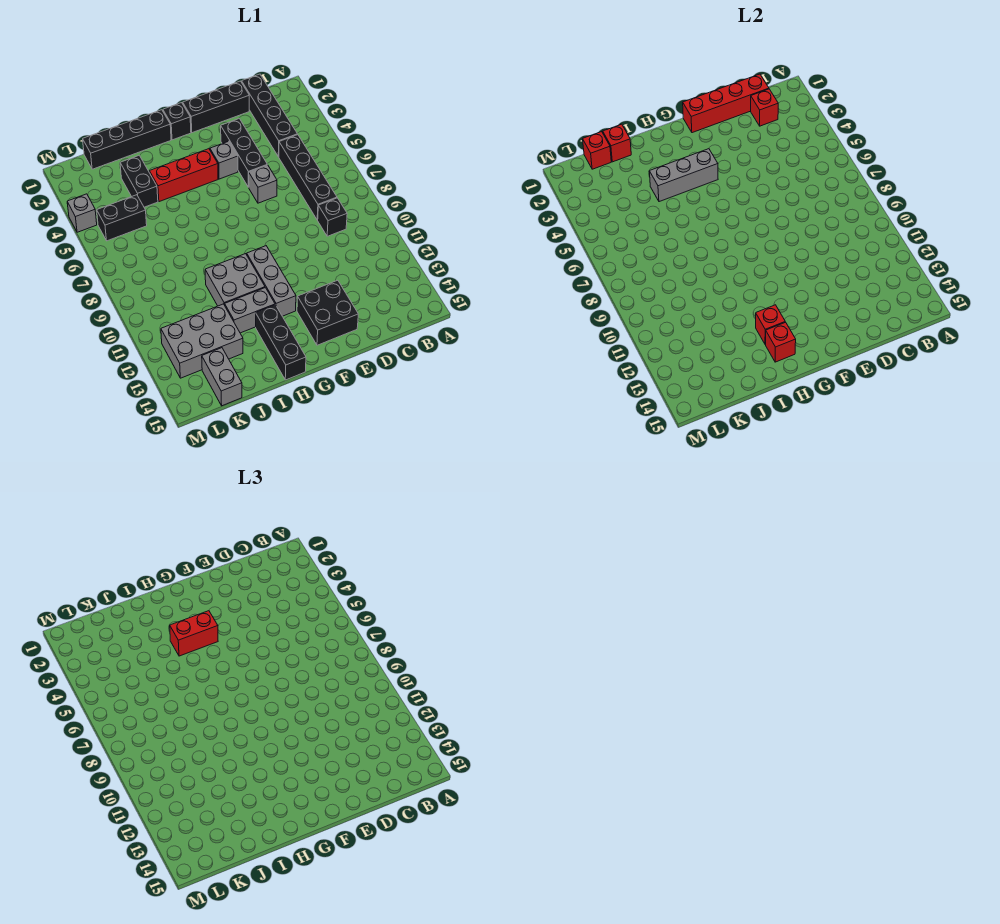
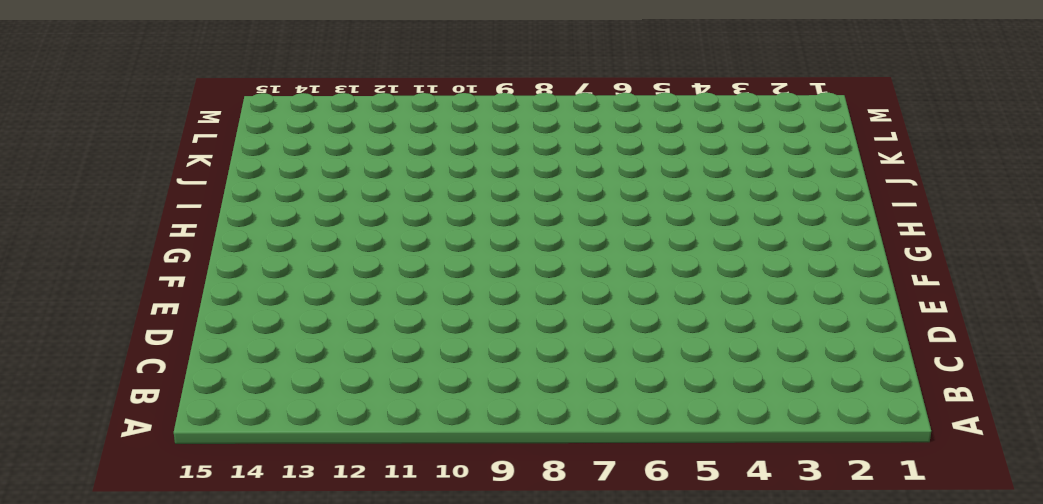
none -> black 1x4 brick [242,74,297,157]
none -> black 1x4 brick [279,135,337,220]
none -> black 1x1 brick [318,198,347,236]

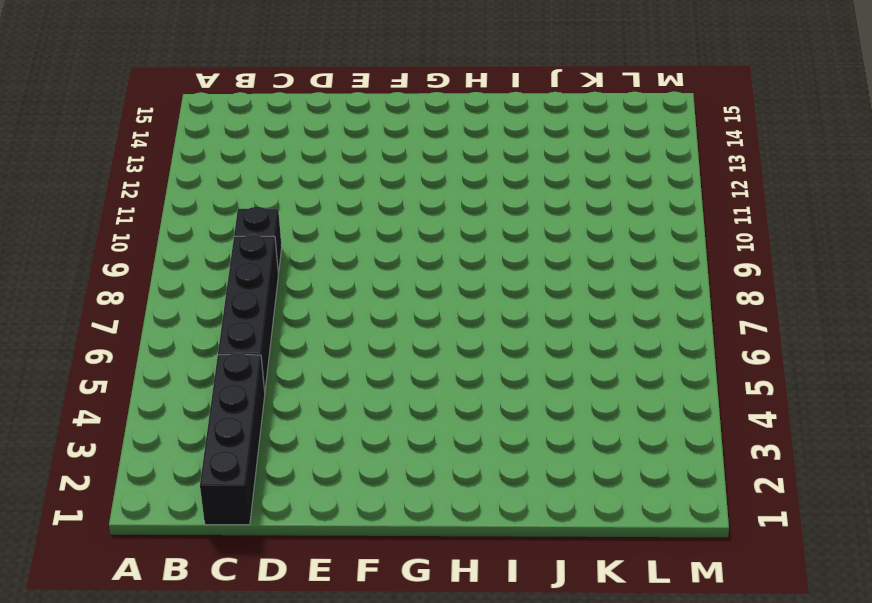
none -> black 1x3 brick [183,81,249,133]
none -> black 1x3 brick [221,119,267,187]
none -> grey 1x1 brick [249,165,277,203]

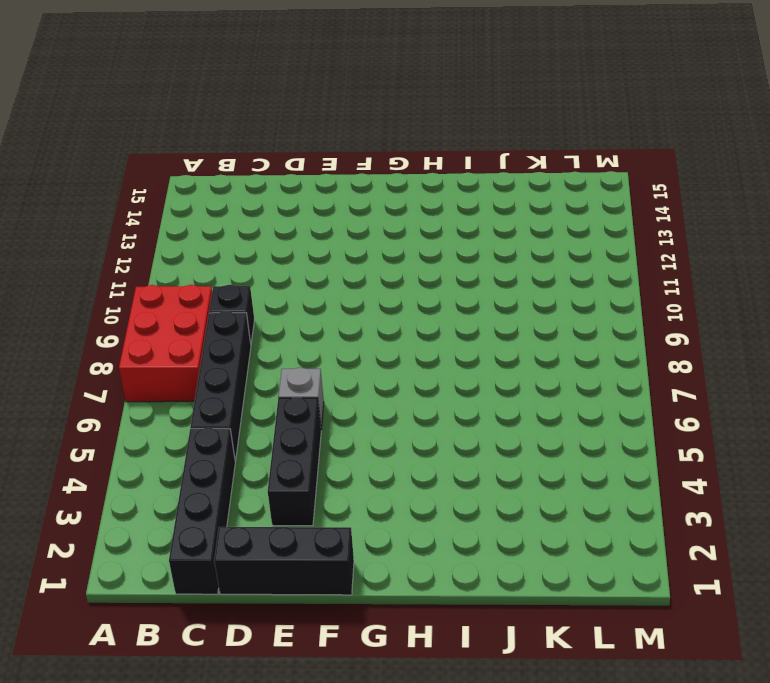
red 2x3 brick [119,285,212,402] -> none
none -> black 2x2 brick [297,280,358,345]
none -> grey 1x1 brick [210,141,238,179]
none -> black 1x1 brick [163,103,191,140]

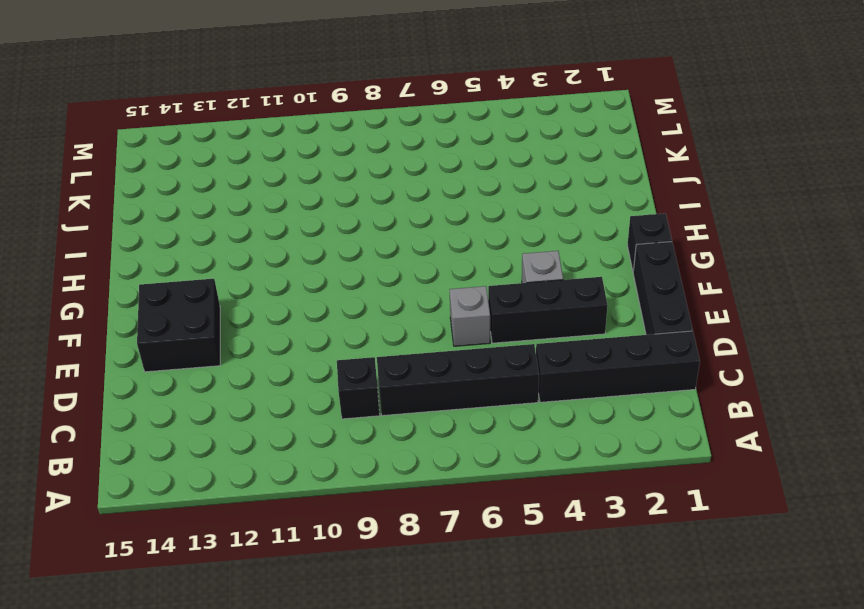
none -> red 1x3 brick [149,149,218,202]
none -> grey 1x3 brick [247,246,296,316]
none -> black 1x4 brick [83,110,171,169]

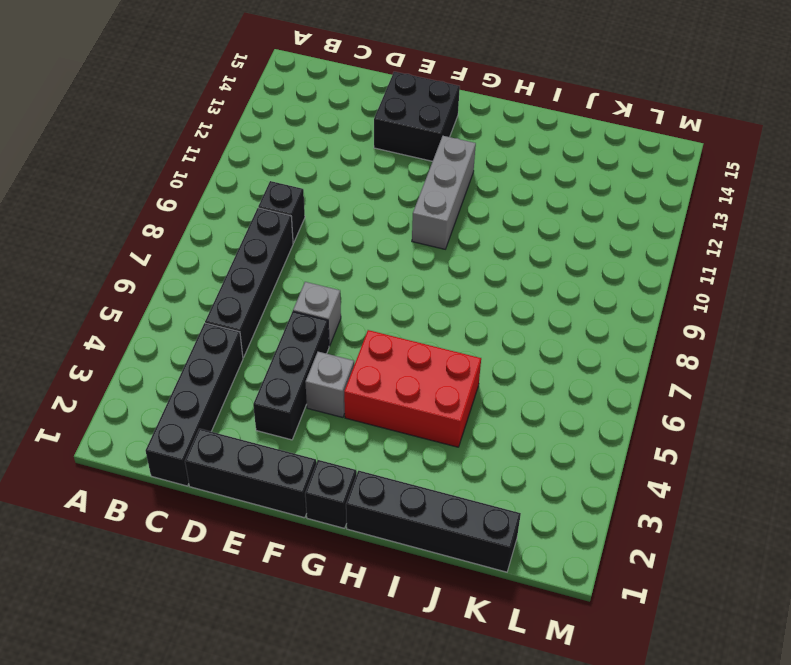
red 2x3 brick [344,330,481,447] -> red 1x3 brick [149,149,218,202]
none -> grey 2x2 brick [205,254,265,306]
none -> grey 1x2 brick [225,288,275,333]
none -> black 1x3 brick [256,305,306,380]

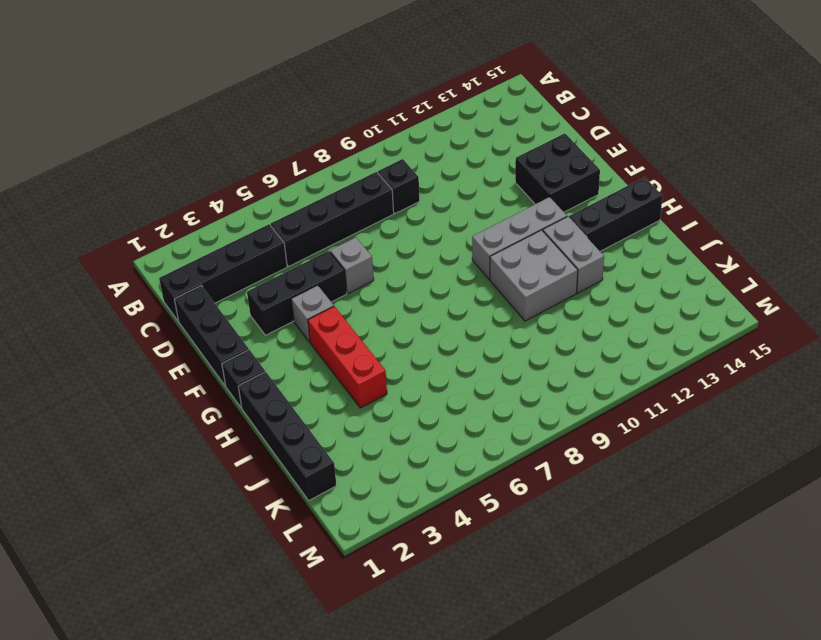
none -> black 1x2 brick [120,155,158,207]
none -> grey 2x3 brick [161,304,243,378]
none -> black 1x2 brick [97,195,147,241]

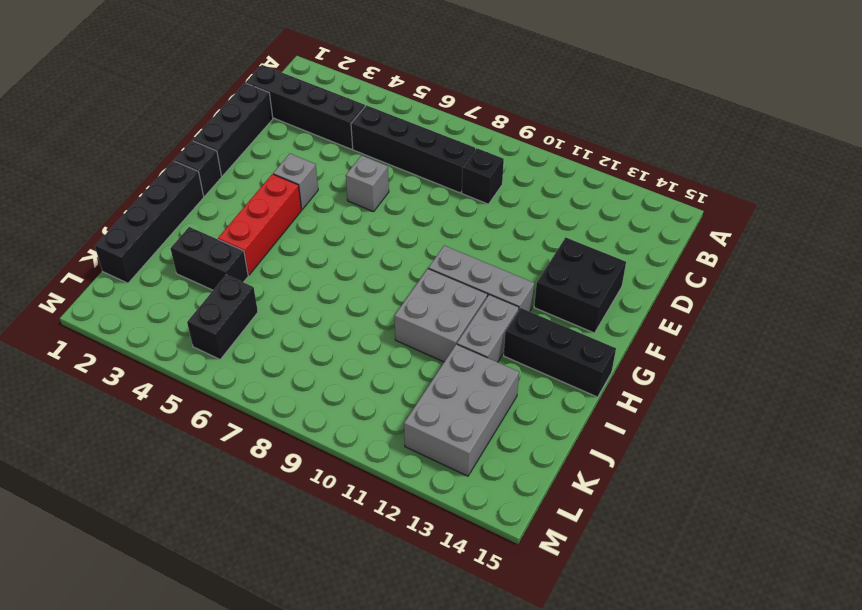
none -> black 1x3 brick [221,119,267,187]
none -> grey 1x2 brick [202,348,242,406]
none -> grey 1x1 brick [67,194,97,232]

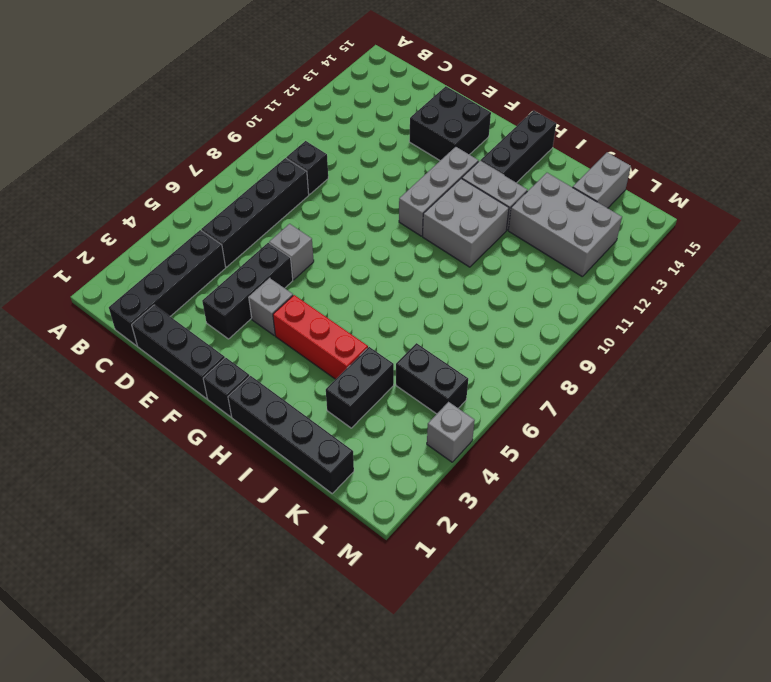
none -> red 1x4 brick [683,74,769,133]
none -> red 1x1 brick [751,89,778,126]
none -> grey 1x3 brick [649,149,718,202]

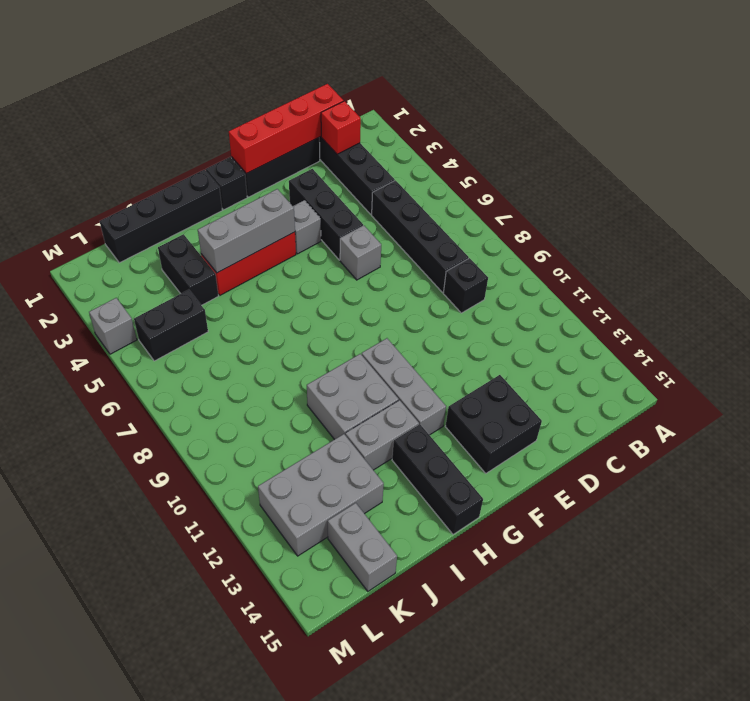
none -> red 1x1 brick [756,305,785,344]
none -> red 1x1 brick [766,322,796,362]
none -> red 1x1 brick [603,124,631,162]

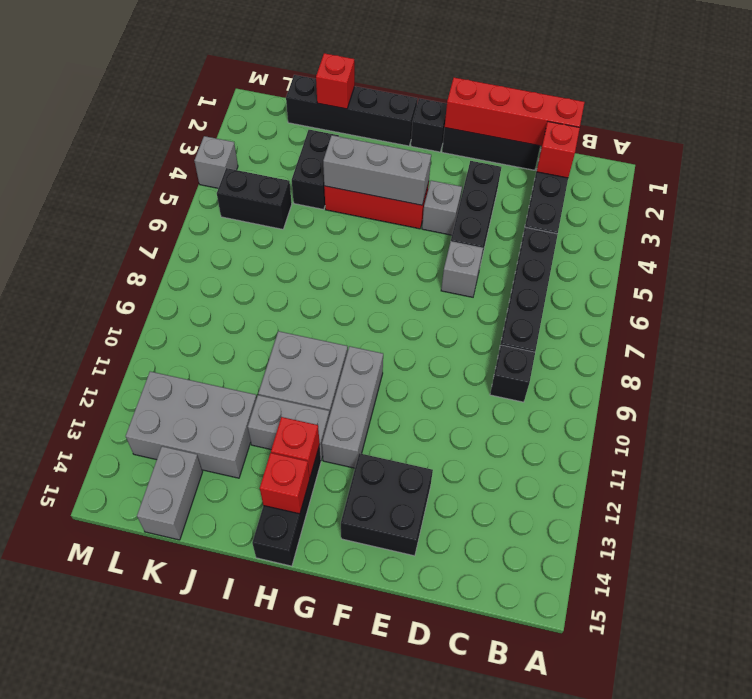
none -> red 1x1 brick [583,132,611,169]
none -> red 1x2 brick [170,611,218,656]

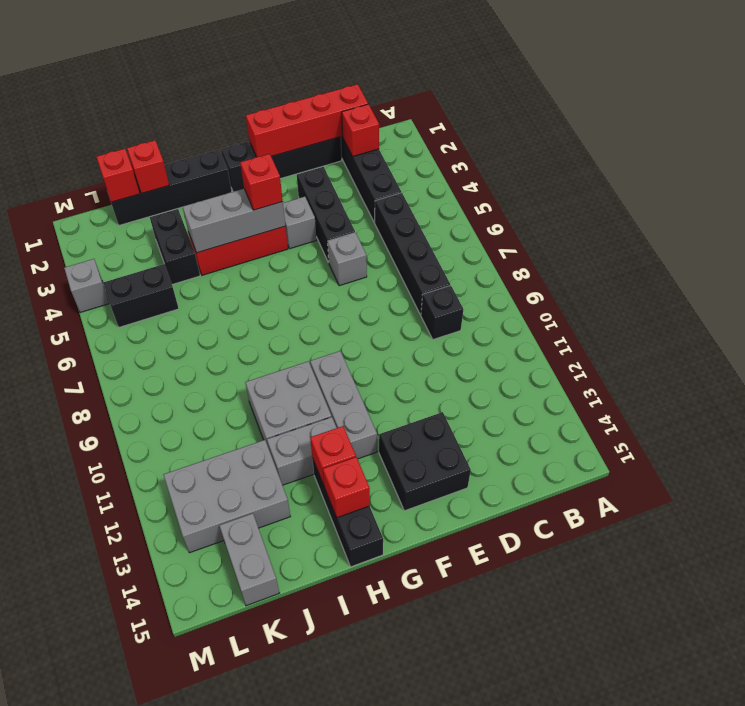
red 1x1 brick [240,154,283,210] -> red 1x2 brick [170,611,218,656]

